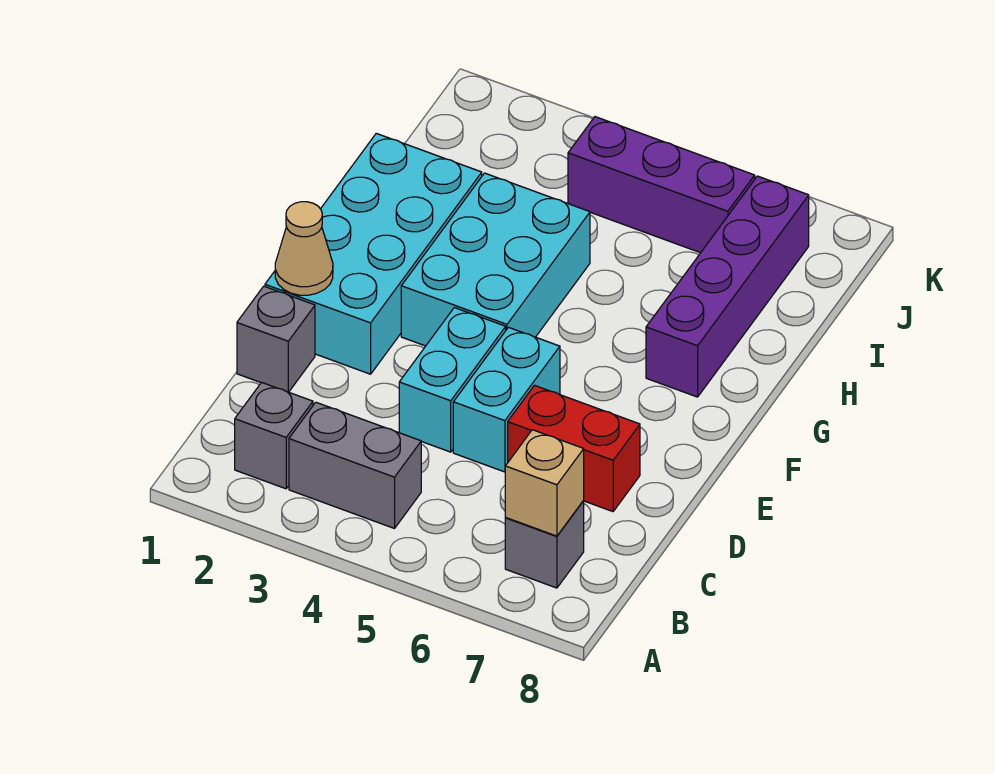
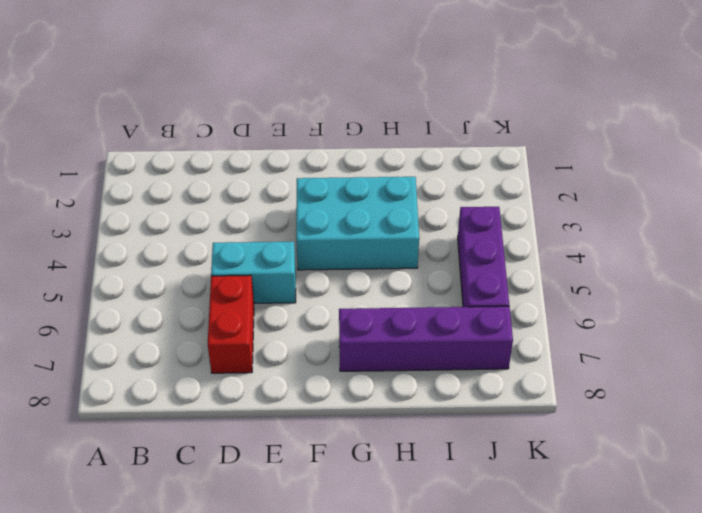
none -> grey 1x1 brick [235,382,313,489]
none -> grey 1x2 brick [289,402,421,529]
none -> grey 1x1 brick [505,501,584,588]

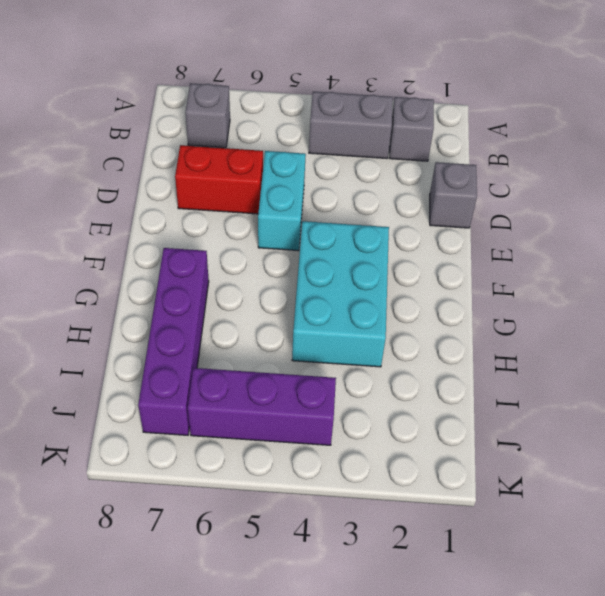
none -> cyan 1x2 brick [399,308,506,452]
none -> cyan 2x4 brick [265,133,482,374]
none -> tan 1x1 brick [505,430,584,536]

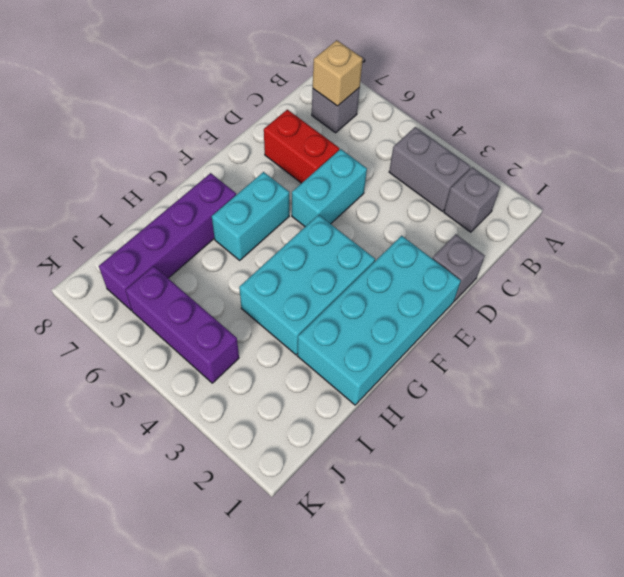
cyan 1x2 brick [212,172,289,260] -> cyan 1x2 brick moved to [399,308,506,452]
none -> tan 1x1 cone [275,202,333,295]

